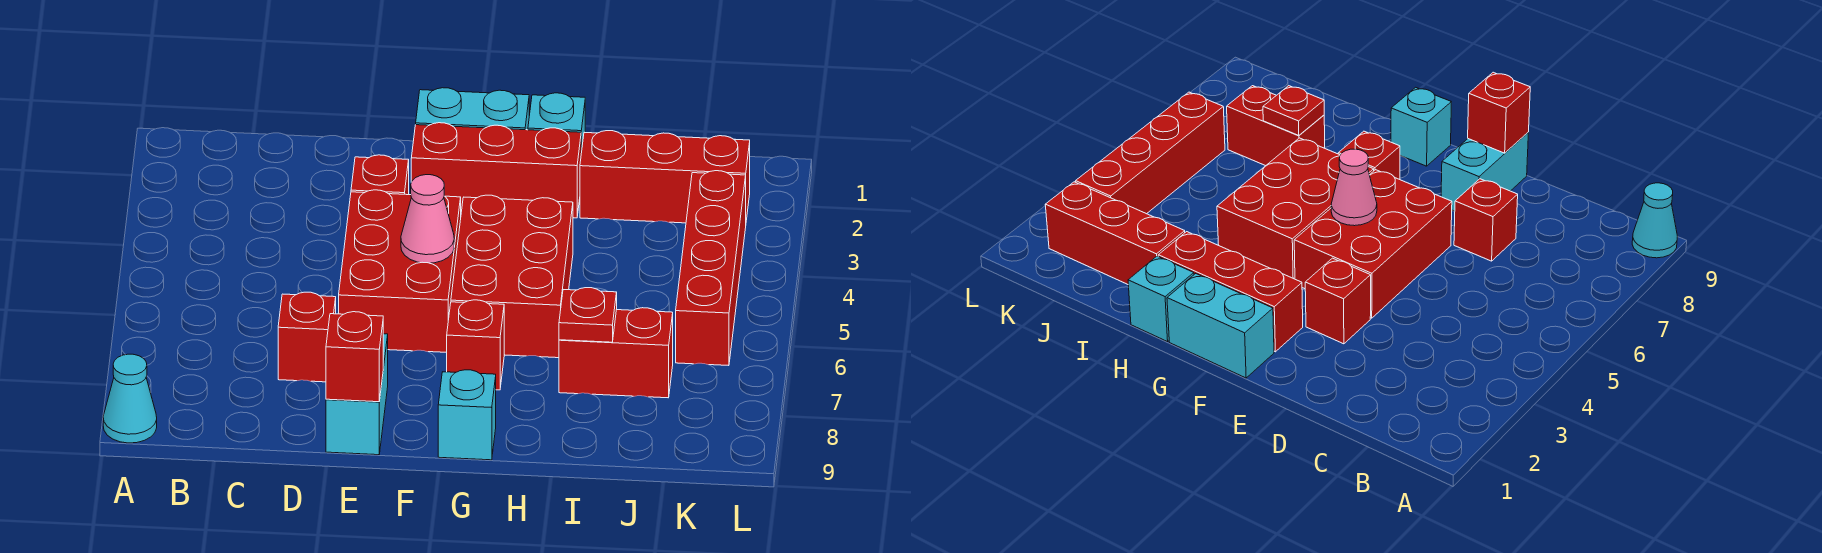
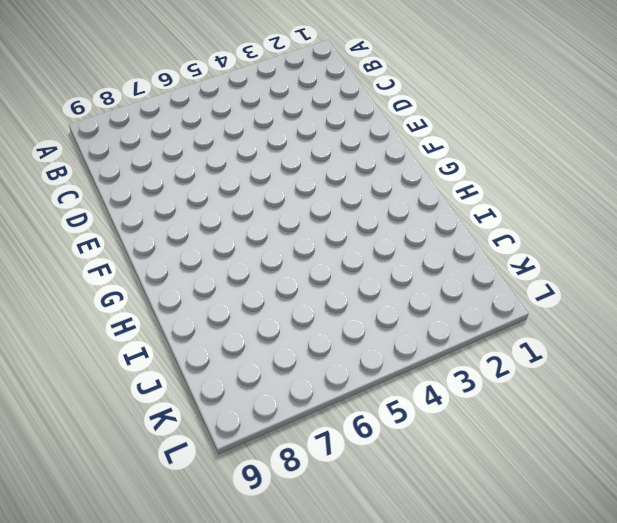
none -> cyan 1x1 cone [103,354,157,443]
none -> red 1x1 brick [278,292,336,382]
none -> red 1x1 brick [351,155,409,195]

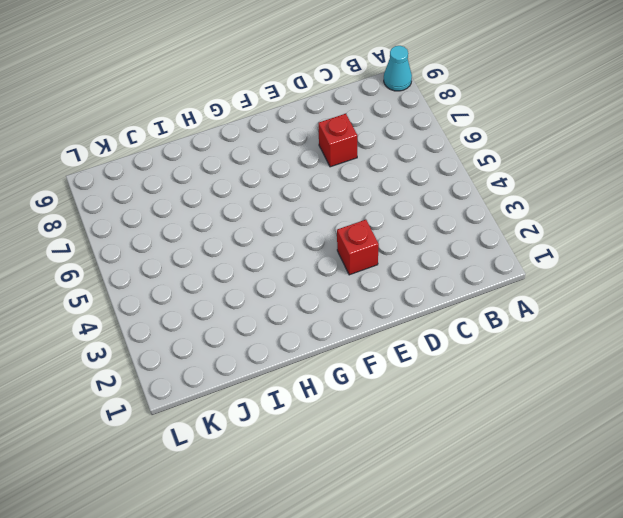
none -> red 2x3 brick [339,190,461,352]
none -> cyan 1x2 brick [326,334,388,455]
none -> cyan 1x2 brick [416,88,529,130]

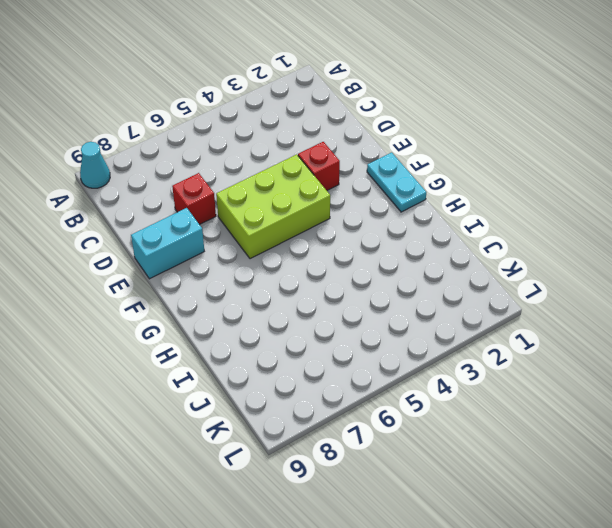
lime 2x3 brick [216,154,330,259] -> red 2x3 brick [339,190,461,352]
cyan 1x2 plate [367,152,426,212] -> cyan 1x2 brick [416,88,529,130]
none -> red 1x3 brick [411,123,581,218]
none -> red 2x3 brick [451,195,573,358]
none -> red 1x1 brick [447,300,504,390]

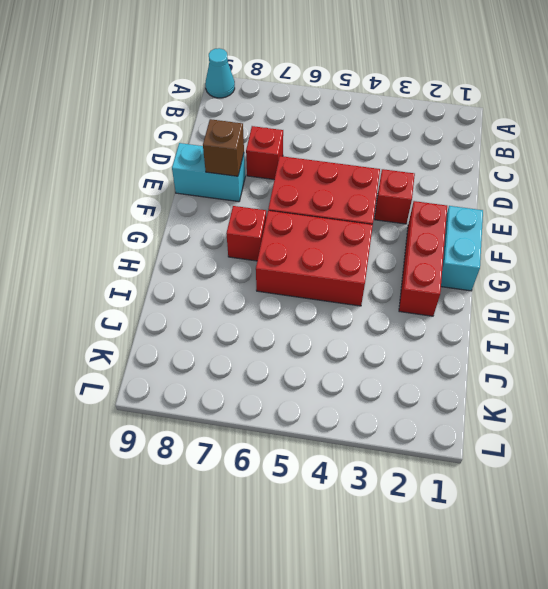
brown 1x1 brick [203,119,244,176] -> none
none -> cyan 1x1 brick [438,370,496,460]
none -> cyan 1x1 brick [528,93,585,153]
none -> red 1x3 brick [580,131,750,223]

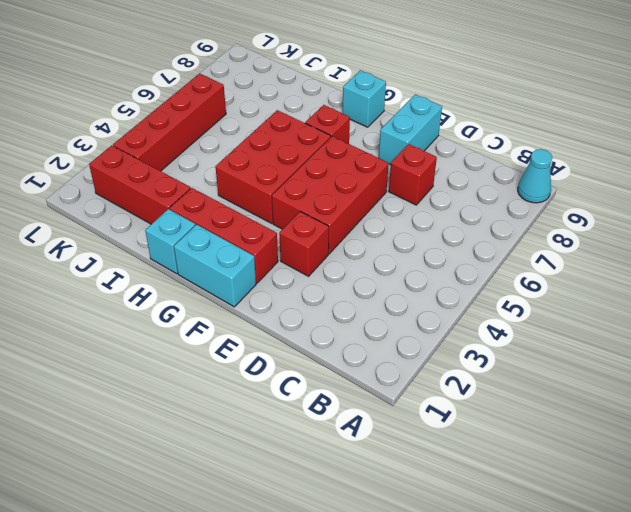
none -> red 1x2 brick [559,308,673,398]
none -> red 1x1 brick [326,312,383,402]
none -> pink 1x1 cone [401,175,454,263]

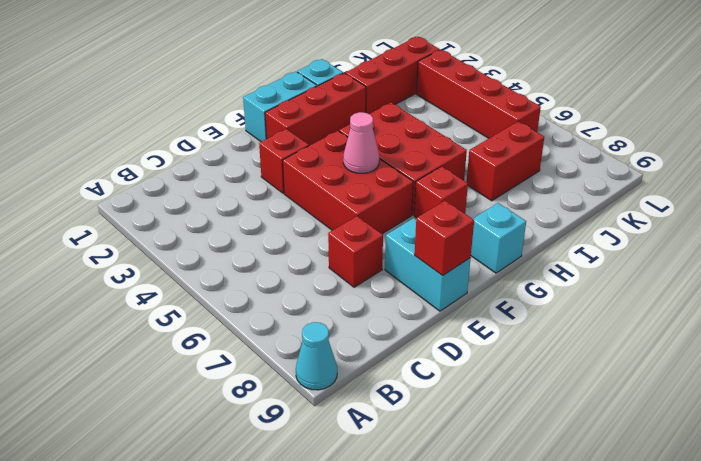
none -> red 1x1 plate [559,288,617,342]

